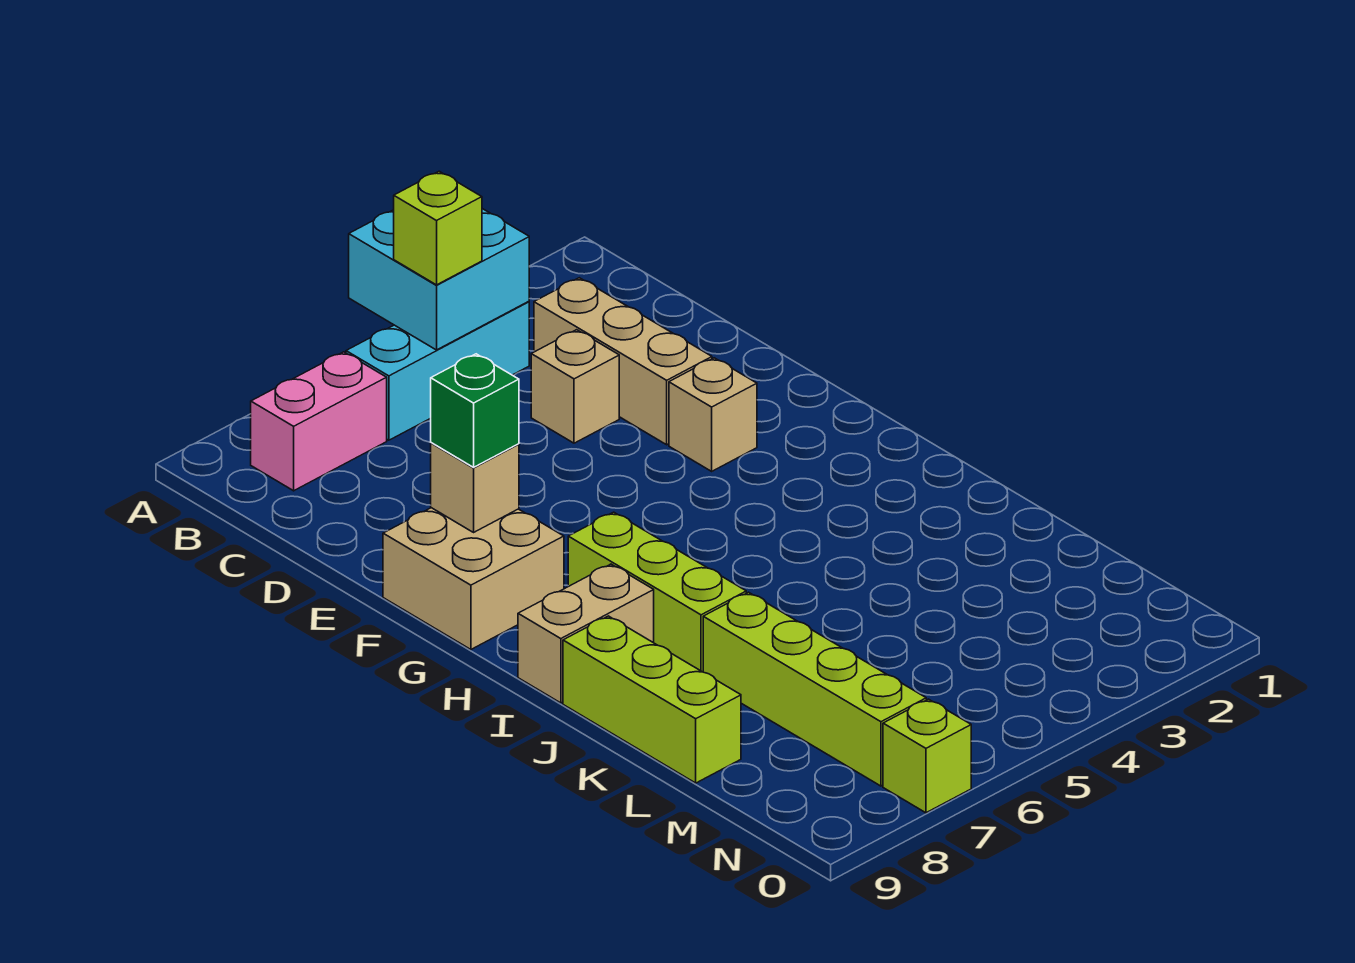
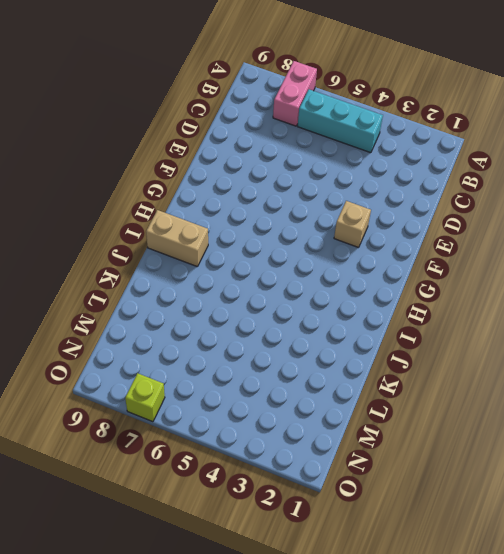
pink 1x2 brick [273,61,317,126] -> pink 1x2 brick turned to [251,352,387,491]
none -> tan 1x3 brick [534,278,712,445]
none -> tan 1x1 brick [531,330,619,443]
none -> tan 2x2 brick [383,508,564,649]

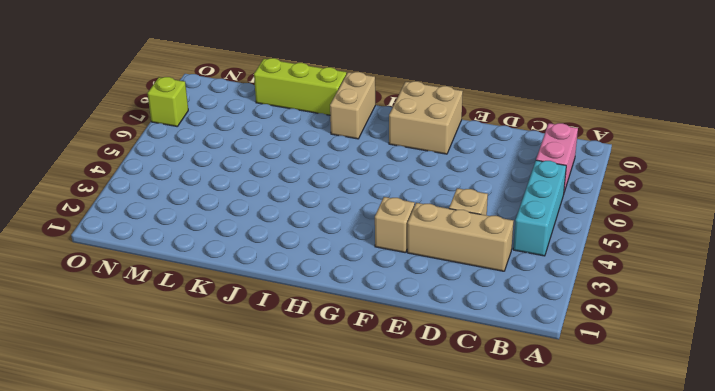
none -> lime 1x3 brick [568,512,746,672]
none -> lime 1x4 brick [703,592,926,786]
none -> cyan 2x2 brick [349,209,529,350]

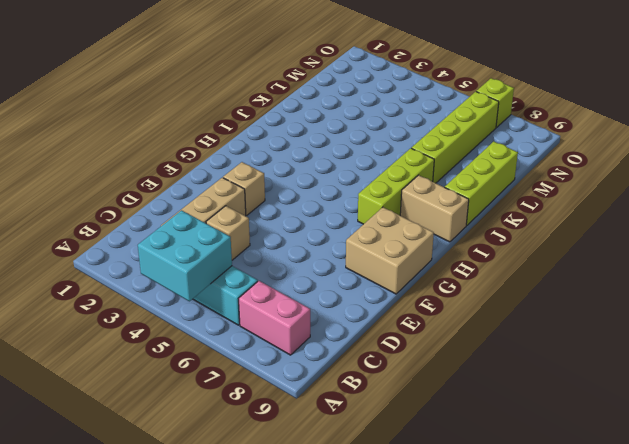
none -> tan 1x1 brick [431,443,519,532]
none -> lime 1x1 brick [394,171,482,285]
none -> green 1x1 brick [431,354,519,467]

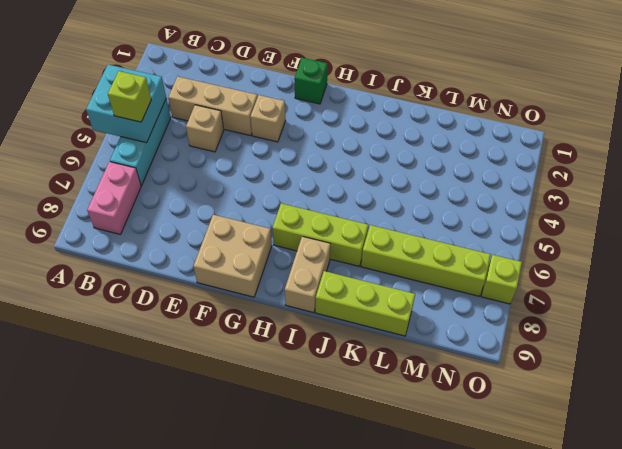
green 1x1 brick [294,58,328,104] -> green 1x1 brick moved to [431,354,519,467]
none -> tan 1x1 brick [431,443,519,532]

